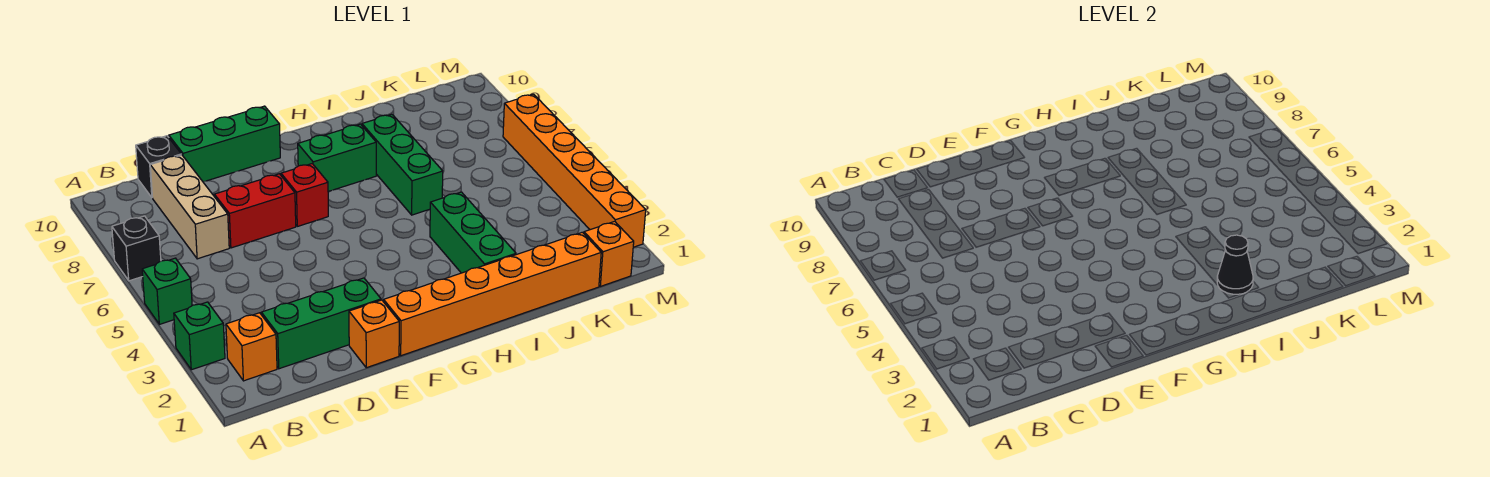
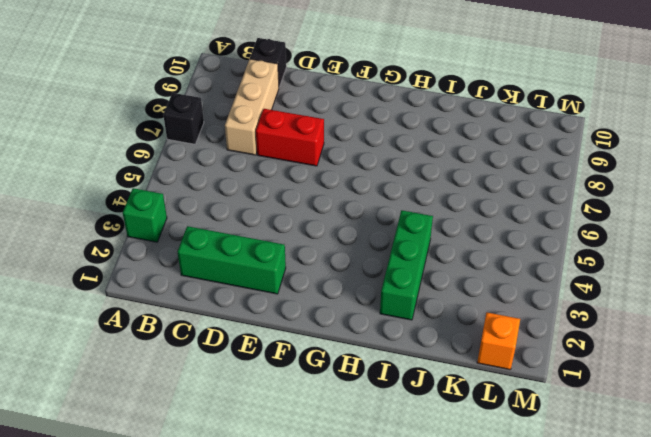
none -> green 1x1 brick [142,258,192,324]
none -> orange 1x1 brick [226,313,277,381]
none -> green 1x3 brick [169,106,280,181]

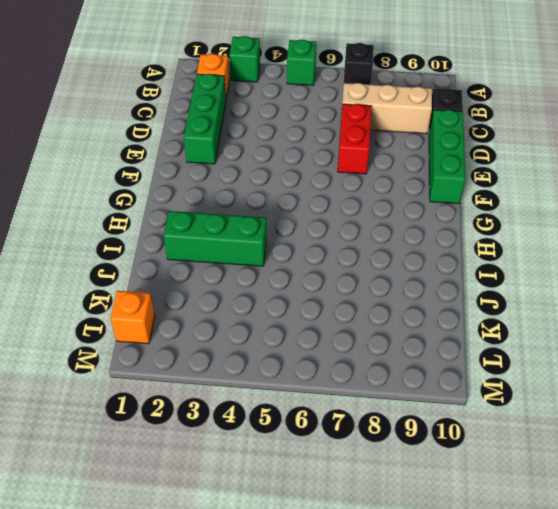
none -> orange 1x1 brick [349,300,399,368]
none -> orange 1x6 brick [384,232,601,356]
none -> red 1x1 brick [281,164,328,226]

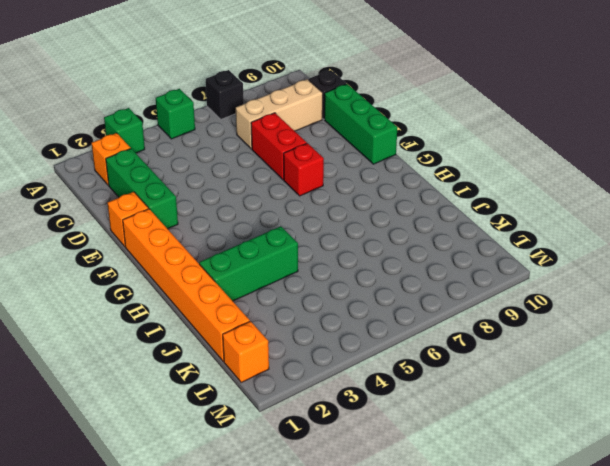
none -> green 1x2 brick [298,124,376,191]
none -> green 1x3 brick [362,114,443,215]
none -> orange 1x6 brick [503,94,646,247]

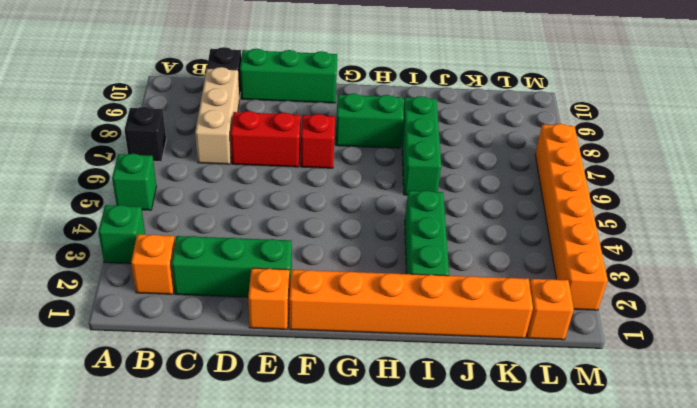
none -> black 1x1 cone [1217,235,1253,294]

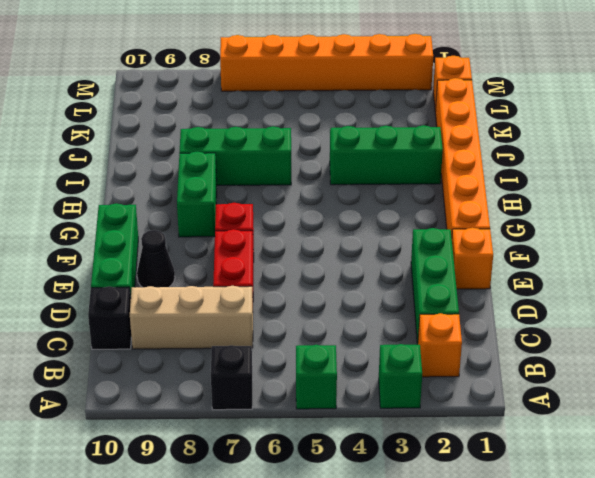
black 1x1 cone [137,230,175,287] -> black 1x1 cone moved to [1217,235,1253,294]

